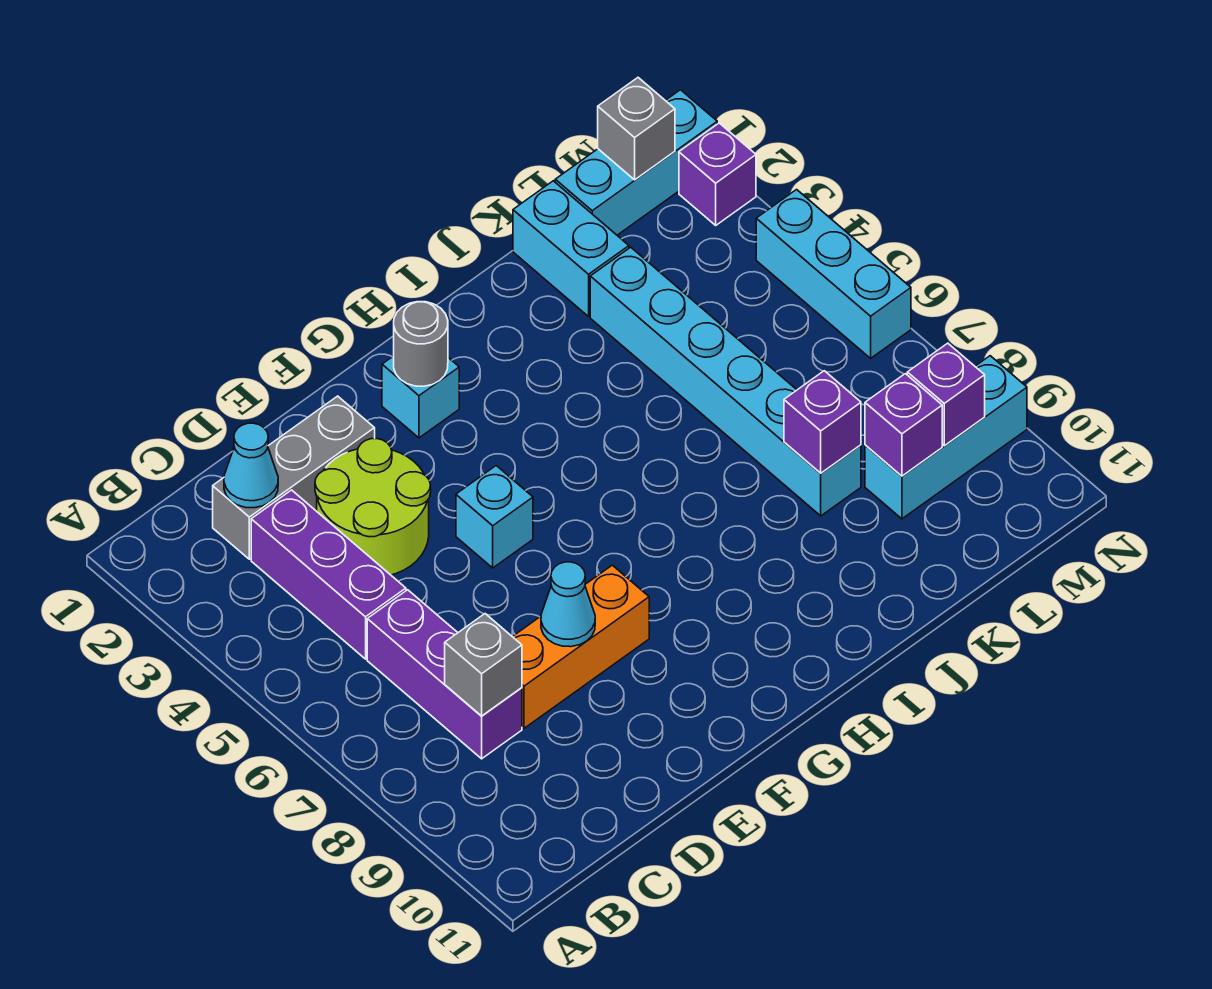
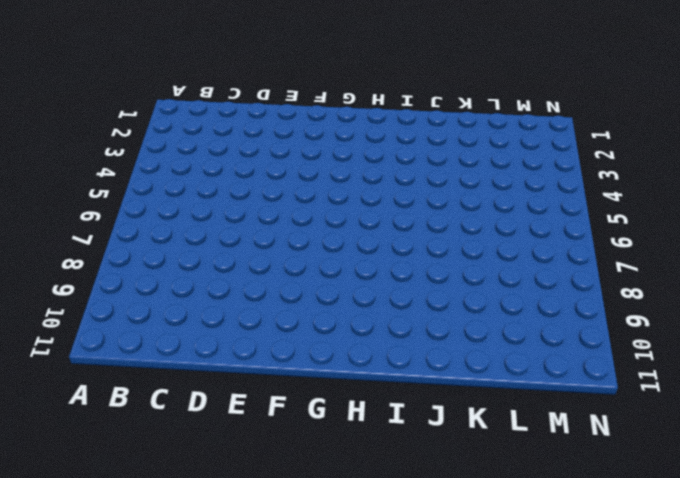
none -> grey 1x3 brick [213,396,375,559]
none -> purple 1x3 brick [251,490,406,659]
none -> purple 1x3 brick [367,590,522,759]

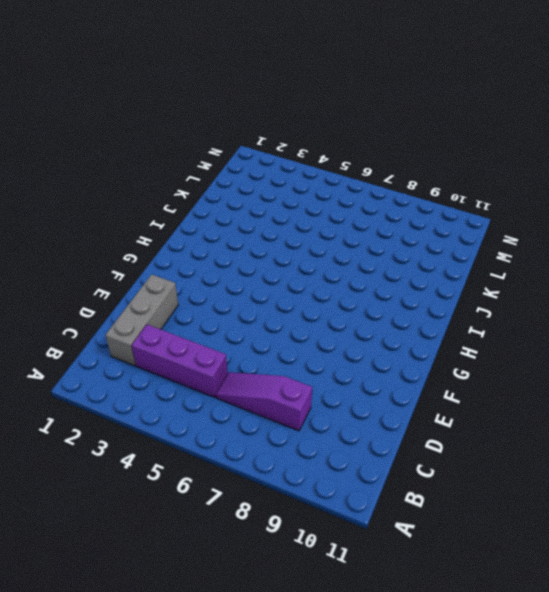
purple 1x3 slope [216,372,312,431] -> purple 1x3 brick [367,590,522,759]
none -> lime 2x2 round brick [315,439,431,575]
none -> orange 1x3 brick [513,565,649,728]
none -> cyan 1x1 brick [456,466,533,568]

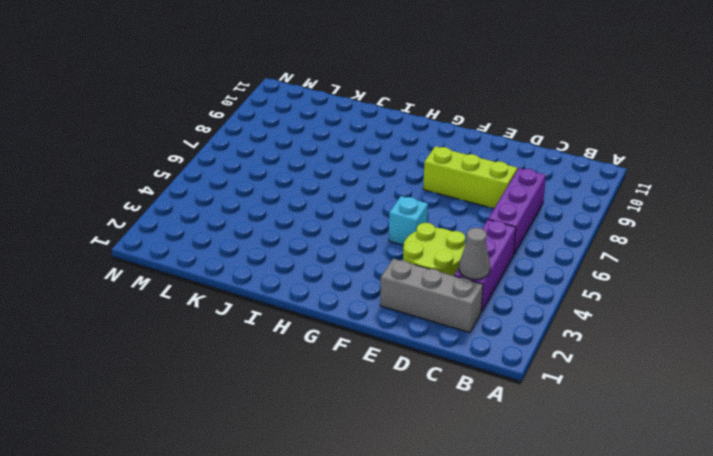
grey 1x1 cone [459,228,490,280] -> none
lime 1x3 brick [423,147,517,209] -> orange 1x3 brick [513,565,649,728]
none -> cyan 1x1 brick [382,356,459,438]
none -> cyan 1x2 brick [513,181,629,316]
none -> cyan 1x6 brick [590,247,861,516]

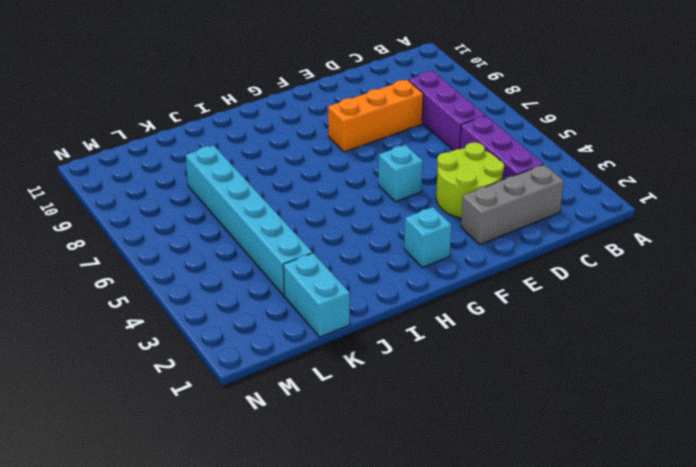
none -> cyan 1x3 brick [555,90,717,235]
none -> cyan 1x3 brick [865,356,1027,519]
none -> purple 1x1 brick [679,123,756,225]

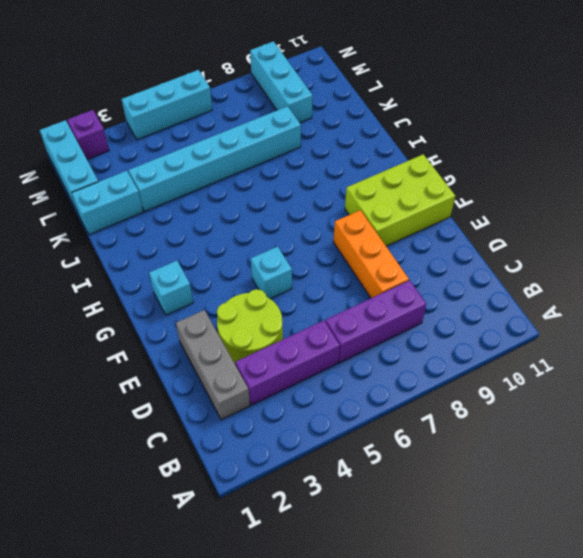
lime 2x3 brick [345,154,455,246] -> none
none -> cyan 1x1 cone [224,423,278,508]
none -> grey 1x1 brick [445,614,522,716]
none -> cyan 1x1 cone [541,562,595,647]

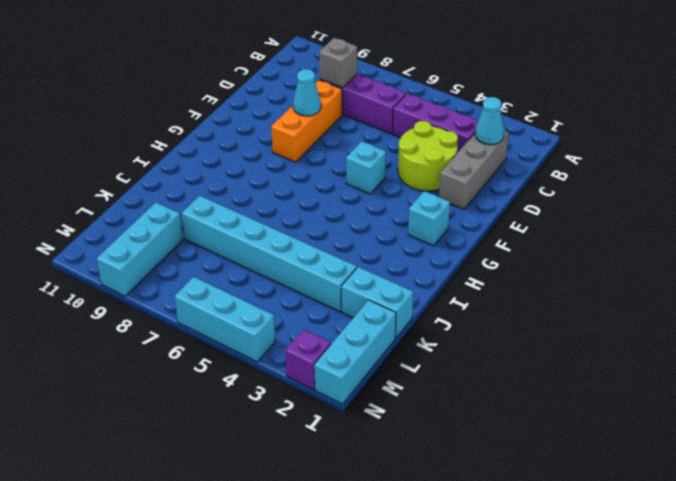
none -> grey 1x1 round brick [394,302,448,386]
none -> purple 1x1 brick [784,371,861,473]
none -> purple 1x1 brick [865,374,942,476]

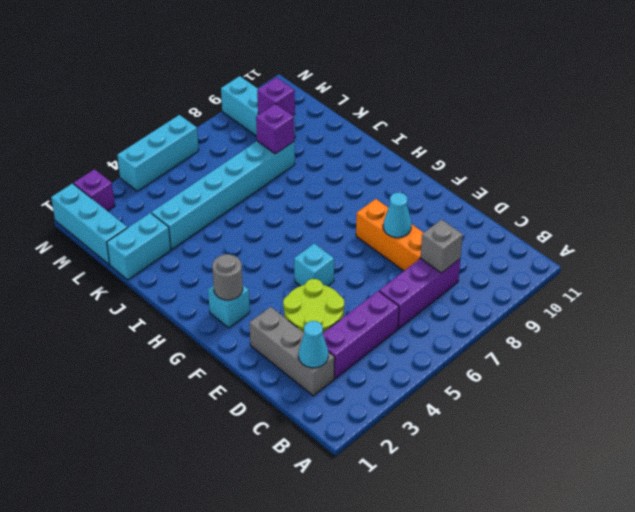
none -> grey 1x1 brick [598,78,675,180]
none -> purple 1x1 brick [907,343,985,446]

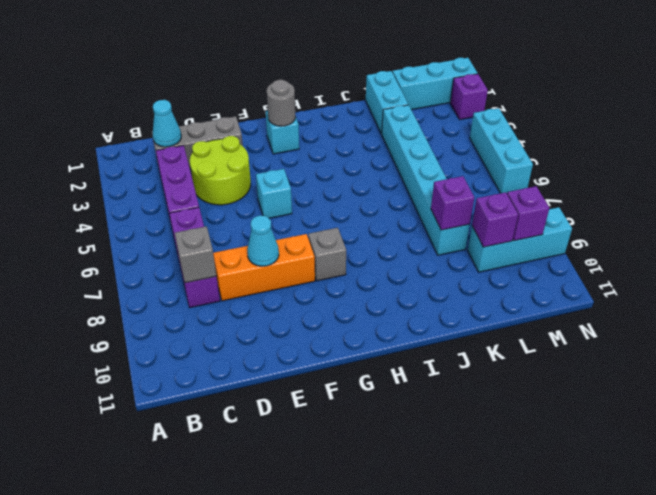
grey 1x1 brick [308,228,346,281] -> grey 1x1 brick moved to [598,78,675,180]

